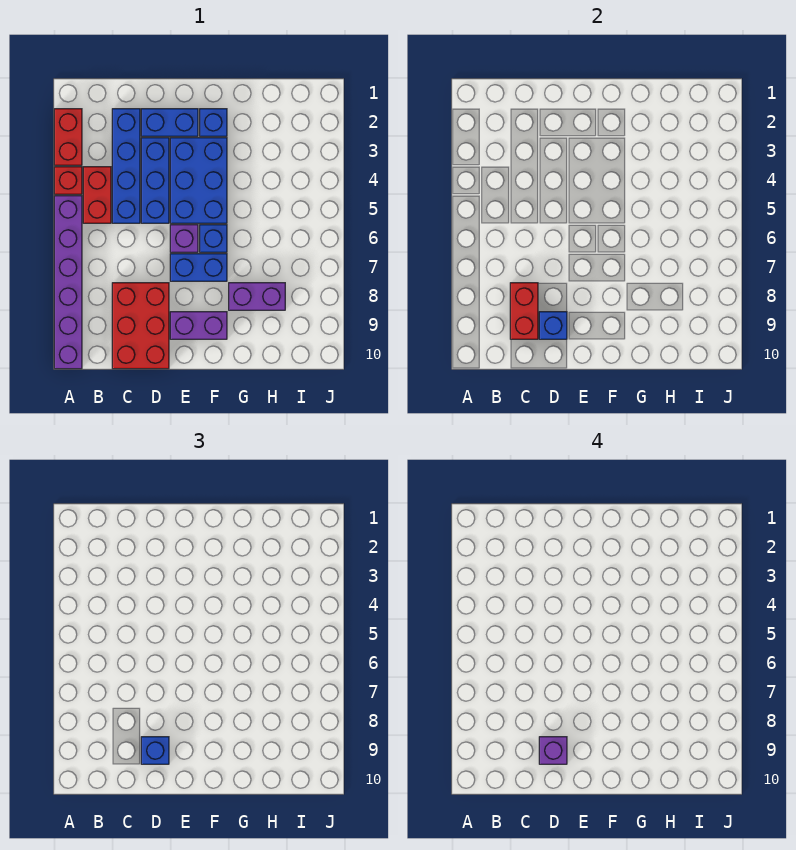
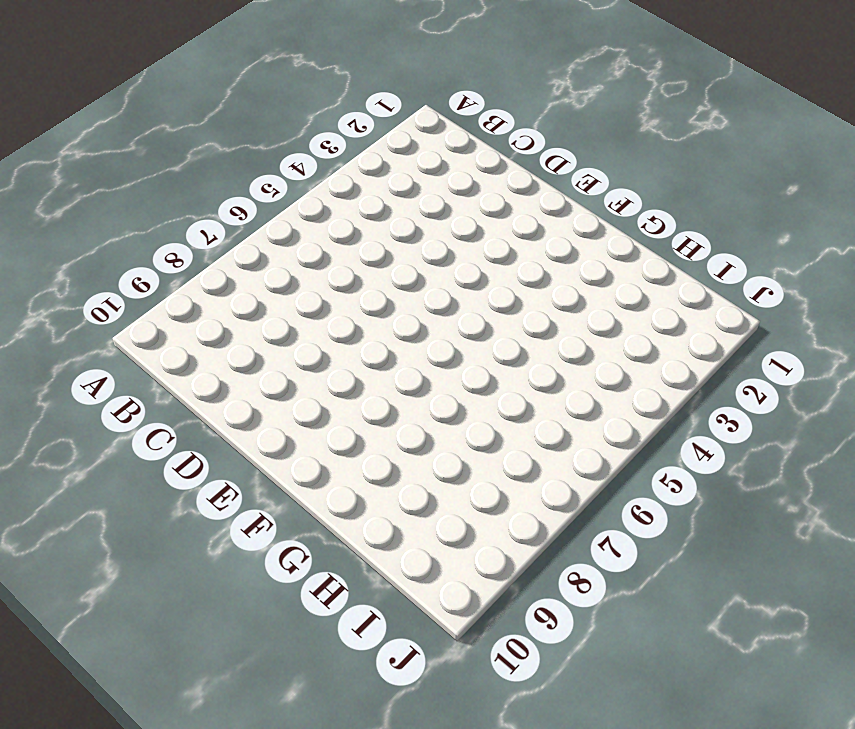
none -> red 1x2 brick [54,109,82,165]
none -> red 1x1 brick [54,167,82,194]
none -> purple 1x6 brick [54,196,82,369]

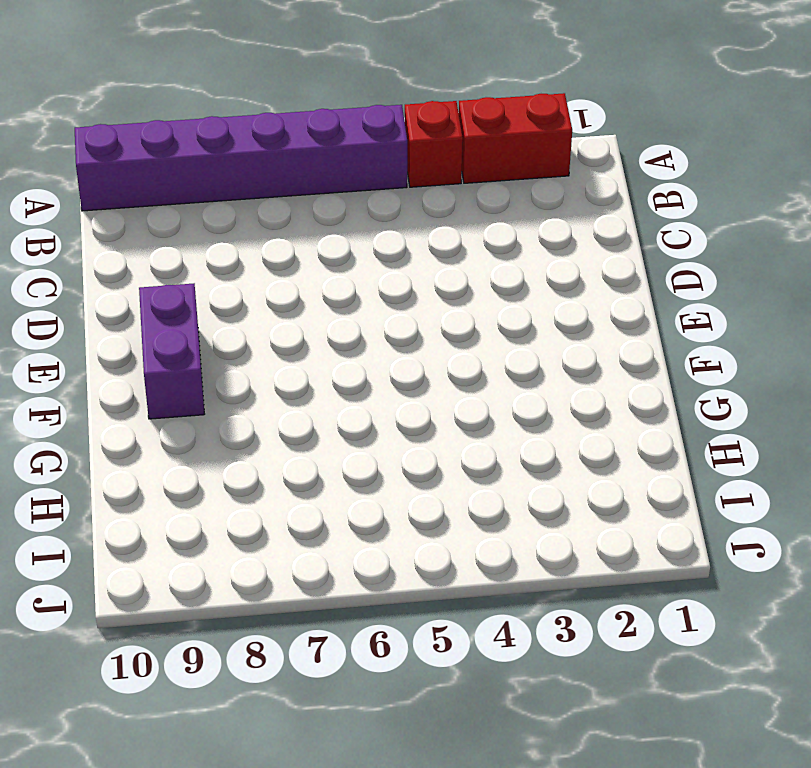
none -> red 1x2 brick [83,167,111,223]
none -> blue 1x4 brick [112,109,140,223]
none -> red 2x3 brick [112,283,169,369]

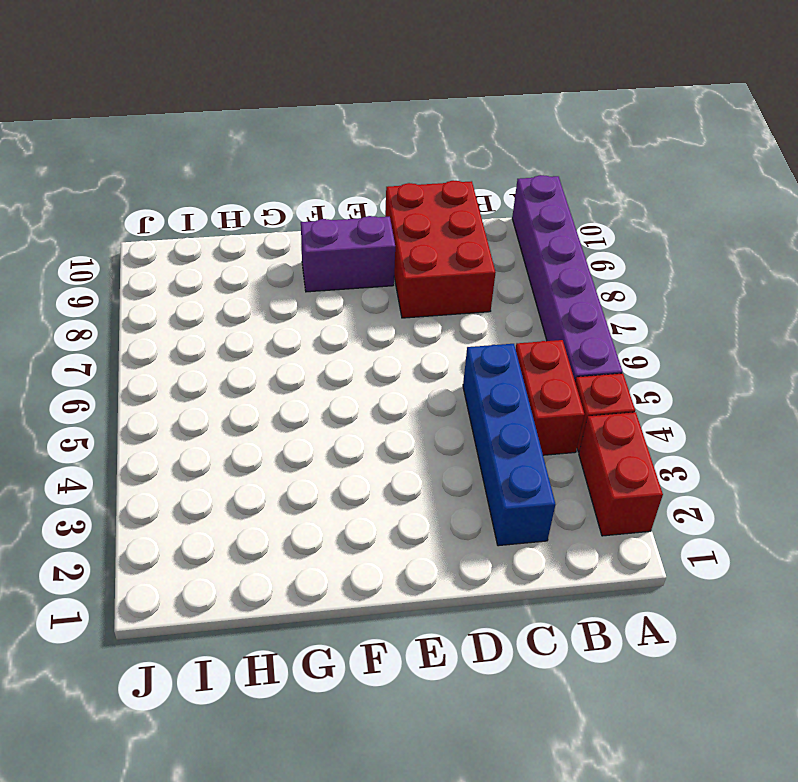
none -> blue 1x2 brick [141,109,198,136]
none -> blue 1x3 brick [141,138,169,223]
none -> blue 2x3 brick [170,138,227,223]

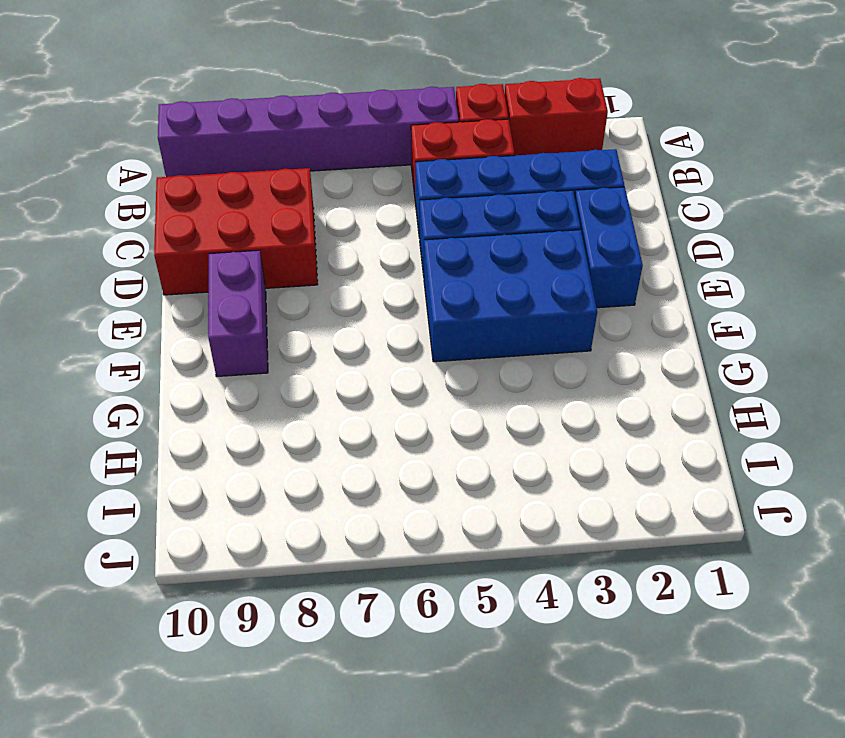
none -> purple 1x1 brick [170,225,198,252]
none -> blue 1x2 brick [170,254,227,281]
none -> blue 1x1 brick [200,109,227,136]

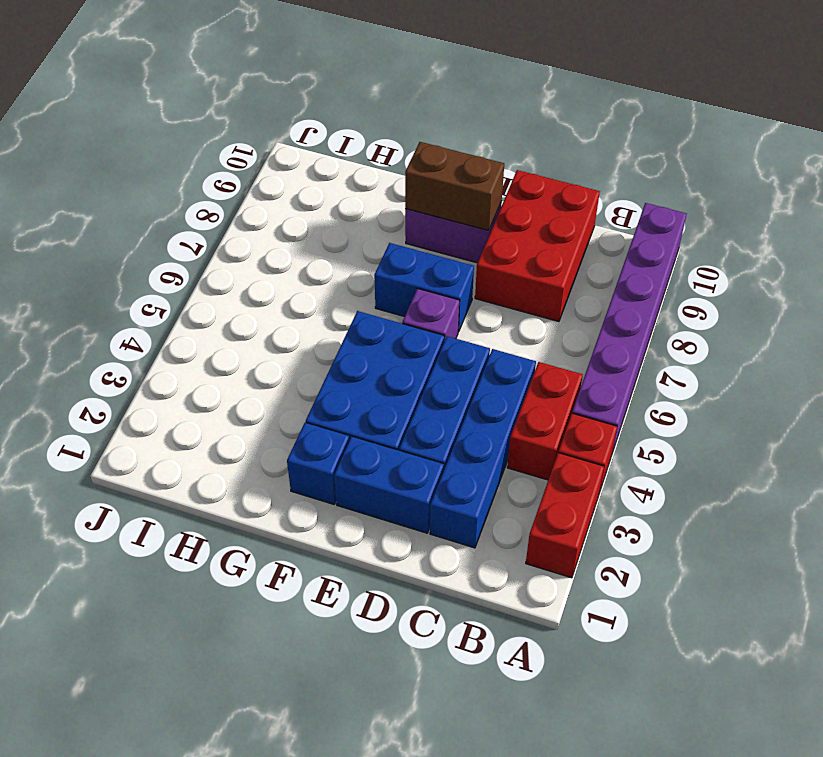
brown 1x2 brick [405,142,504,231] -> none
none -> blue 1x1 brick [200,225,227,252]
none -> purple 1x2 brick [229,283,285,310]
none -> red 1x2 brick [510,283,538,339]

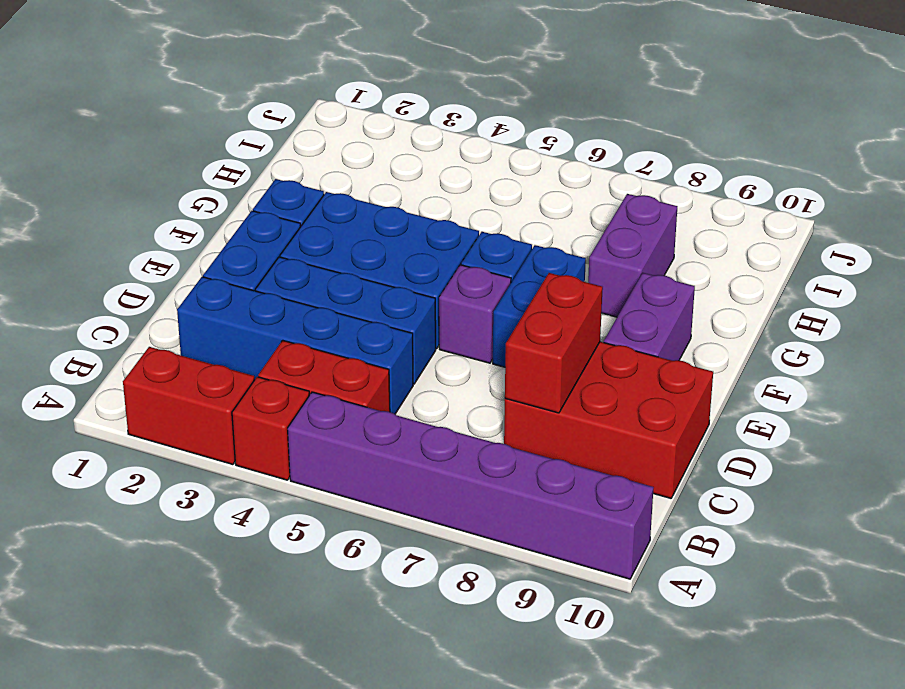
red 1x2 brick [505,273,603,413] -> red 1x2 brick turned to [510,283,538,339]
none -> blue 1x1 brick [539,312,567,339]
none -> blue 1x1 brick [141,737,169,764]
none -> purple 1x1 brick [539,737,567,764]

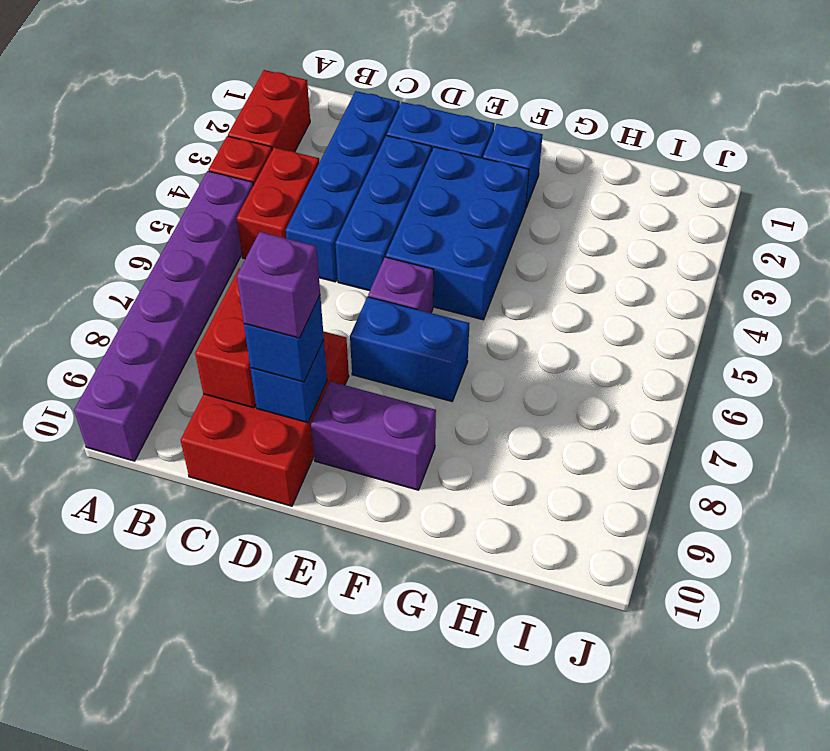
none -> blue 1x1 brick [200,225,227,252]
none -> purple 1x2 brick [229,283,285,310]

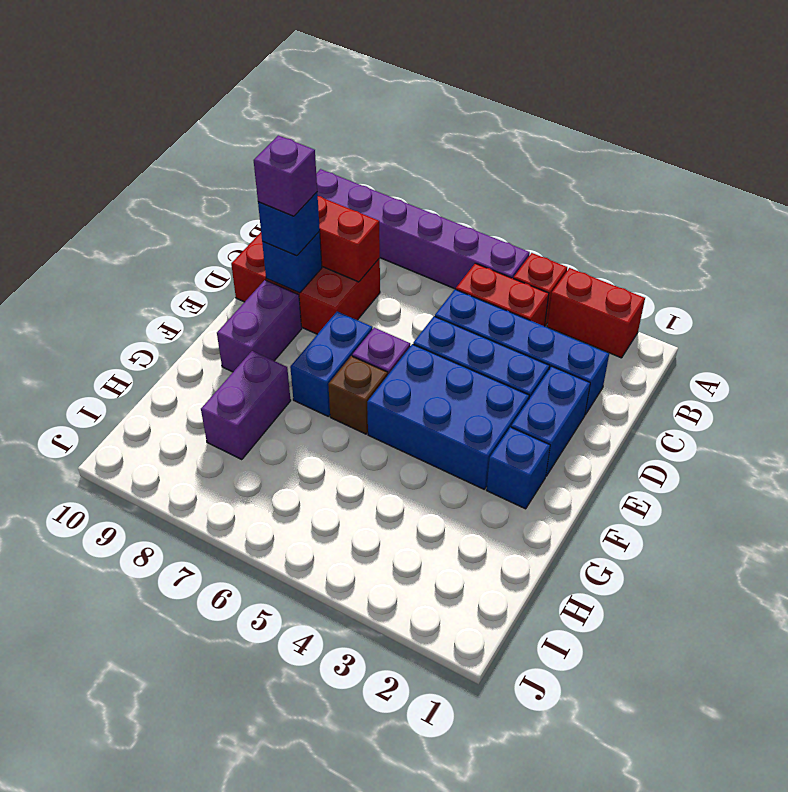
brown 1x1 brick [328,356,388,434] -> blue 1x1 brick [200,225,227,252]

